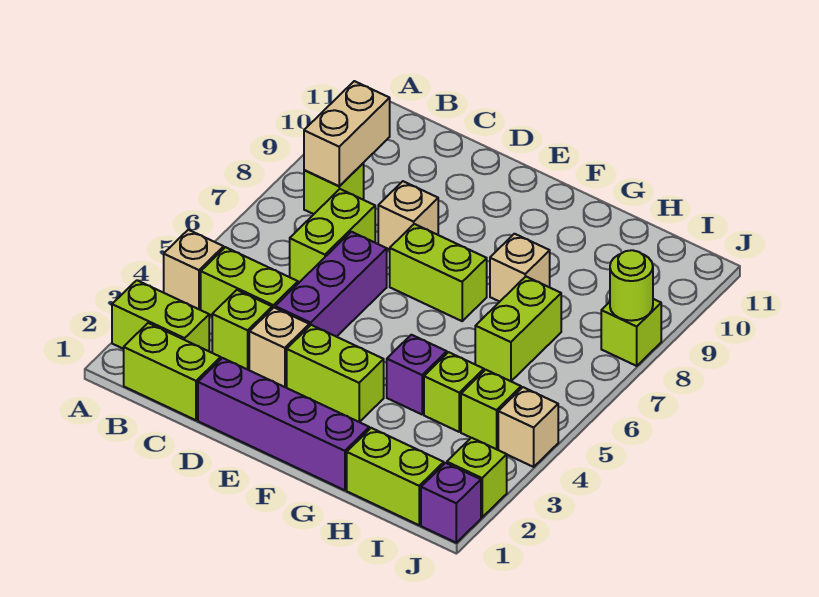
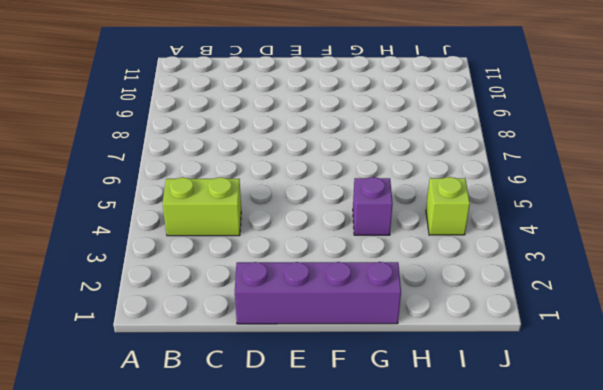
none -> lime 1x2 brick [112,280,209,351]
none -> tan 1x1 brick [164,230,224,309]
none -> lime 1x2 brick [124,323,221,420]

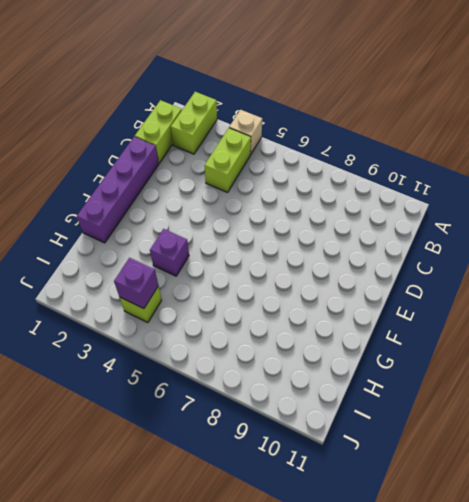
purple 1x1 brick [114,258,158,309] -> purple 1x1 brick moved to [421,463,481,543]
none -> lime 1x1 brick [304,163,364,214]
none -> lime 1x1 brick [212,290,272,369]
none -> lime 1x2 brick [290,189,375,282]

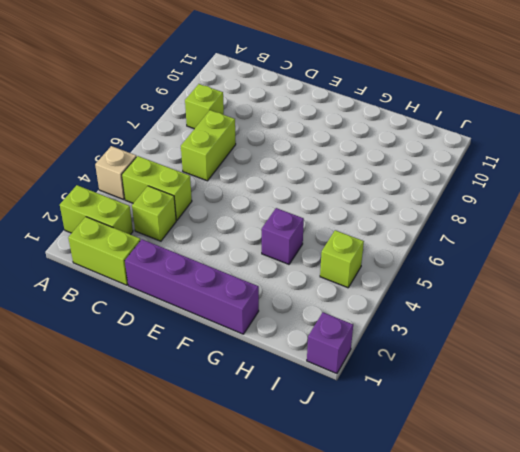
none -> tan 1x1 brick [249,308,309,387]
none -> purple 1x3 brick [275,232,387,337]
none -> tan 1x1 brick [378,181,438,250]

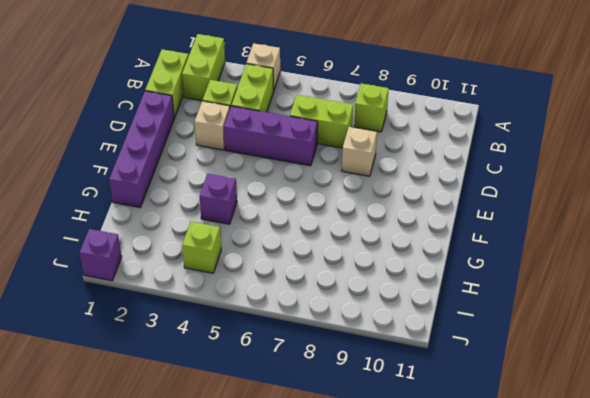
none -> lime 1x2 brick [287,325,384,422]
none -> lime 1x2 brick [390,224,487,321]
none -> tan 1x1 brick [490,234,550,302]

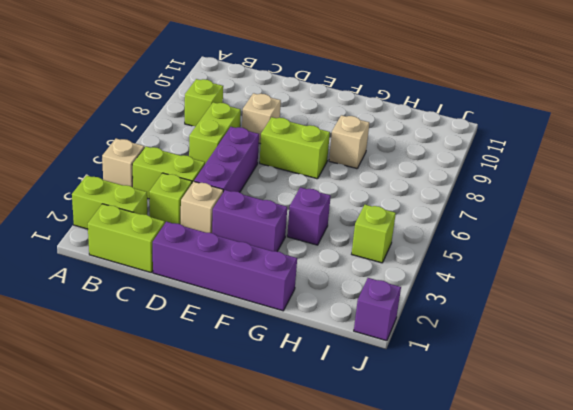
purple 1x2 brick [212,190,287,251] -> lime 1x2 brick [287,325,384,422]
none -> lime 1x2 brick [347,428,444,525]
none -> lime 1x1 brick [424,352,484,432]
none -> lime 1x2 brick [475,277,561,381]

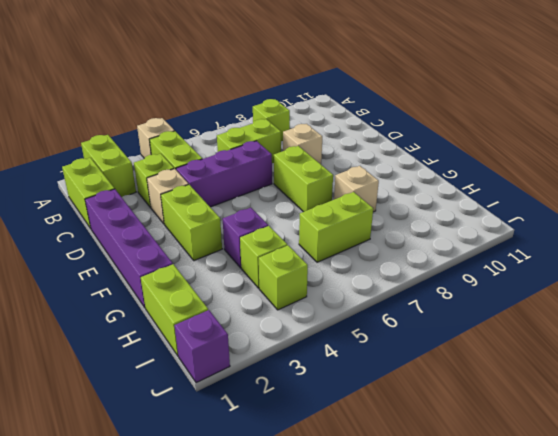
none -> lime 1x1 brick [447,438,507,517]
none -> tan 1x1 brick [498,387,558,467]
none -> lime 1x1 brick [601,299,661,366]

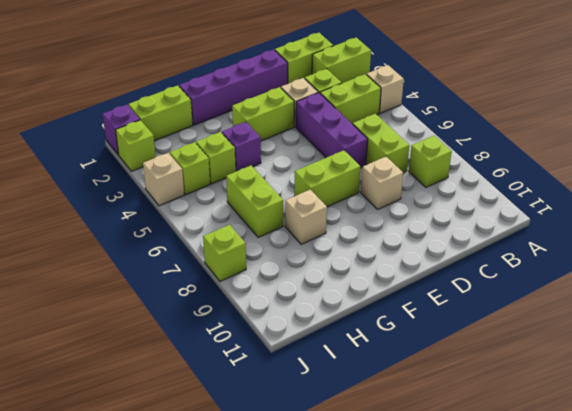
none -> tan 1x2 brick [304,81,390,186]
none -> lime 1x1 round brick [610,250,653,321]

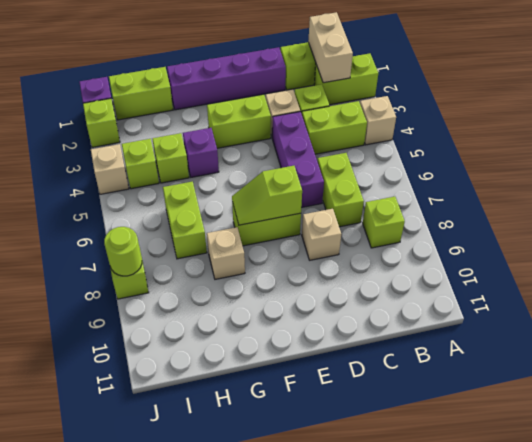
tan 1x2 brick [308,12,353,83] -> tan 1x2 brick moved to [304,81,390,186]
lime 1x2 slope [232,166,302,225] -> none

